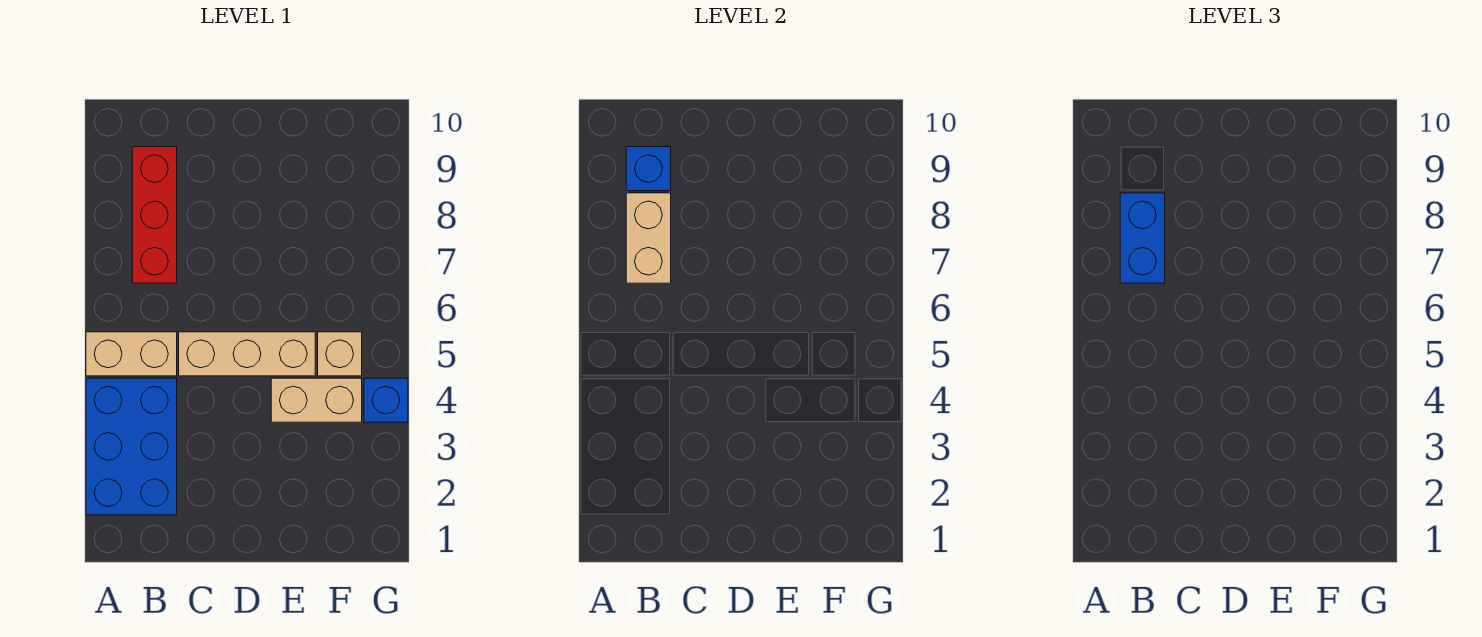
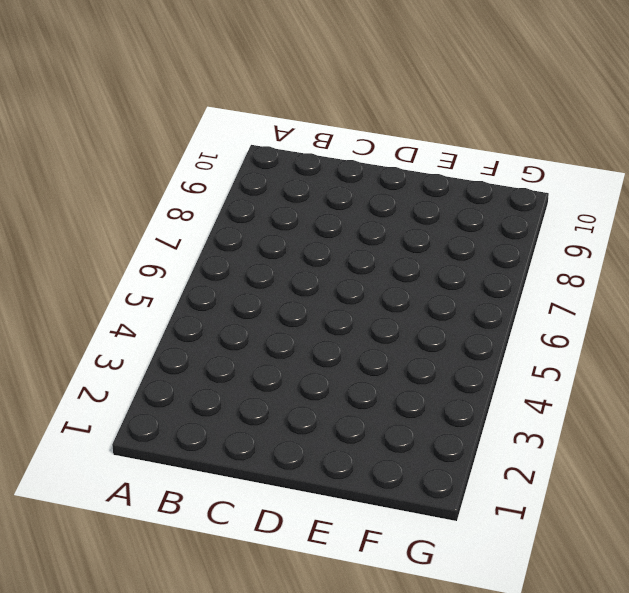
none -> blue 2x3 brick [86,378,177,515]
none -> tan 1x2 brick [86,332,177,376]

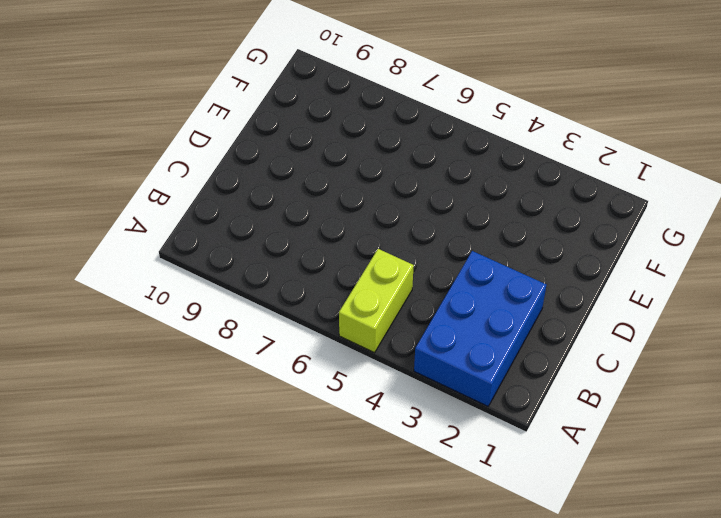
blue 2x3 brick [414,251,546,406] -> blue 2x3 brick turned to [86,378,177,515]
lime 1x2 brick [339,249,414,353] -> tan 1x2 brick [86,332,177,376]
none -> red 1x3 brick [132,147,177,283]
none -> tan 1x3 brick [179,332,315,376]

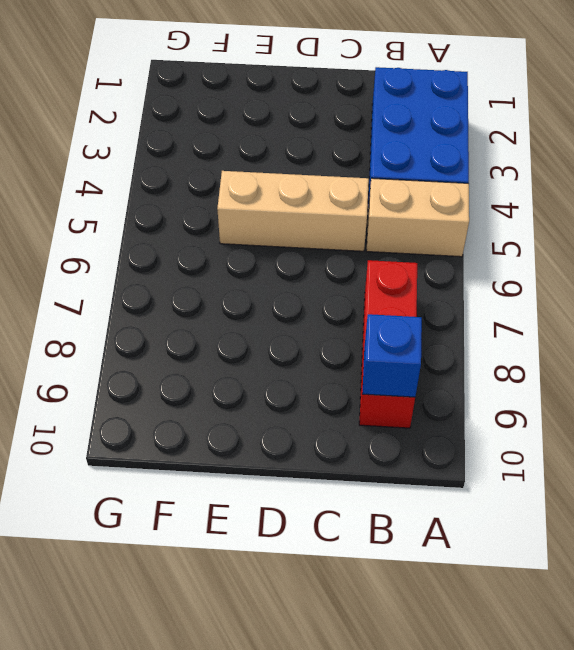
none -> tan 1x2 brick [271,378,362,422]
none -> tan 1x1 brick [318,332,362,376]

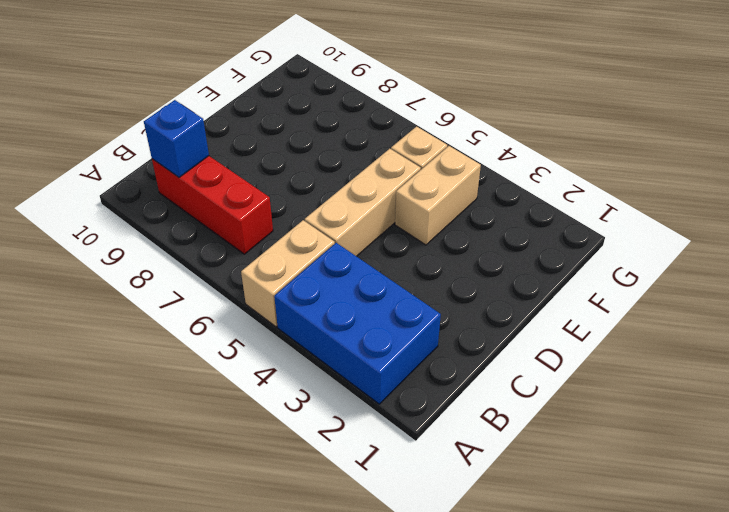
none -> blue 1x1 brick [364,378,408,422]
none -> tan 1x2 brick [626,193,671,283]

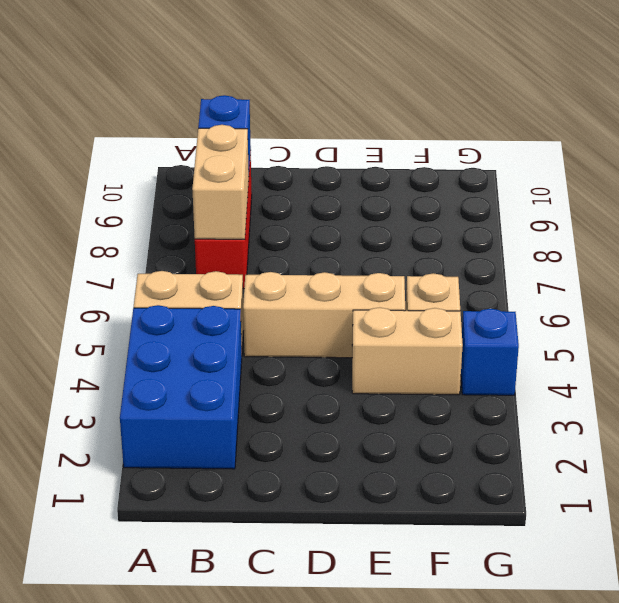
none -> blue 1x2 brick [1120,193,1165,283]

